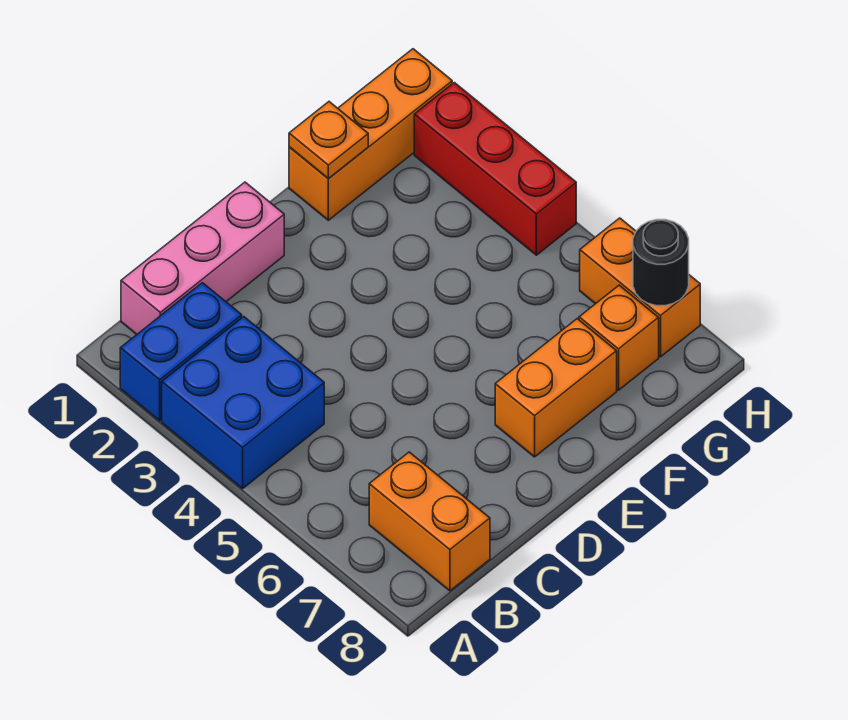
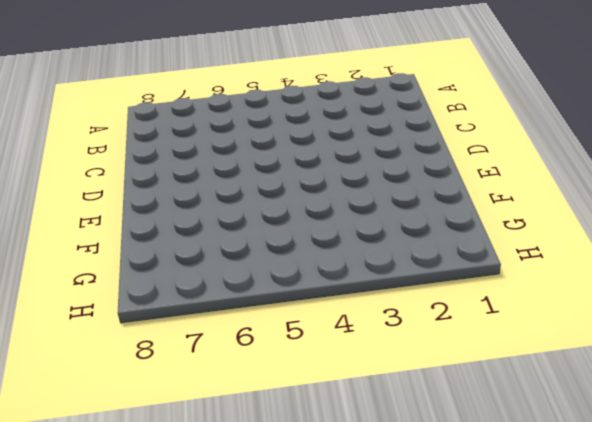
none -> blue 1x2 brick [120,283,242,421]
none -> blue 2x2 brick [162,317,324,489]

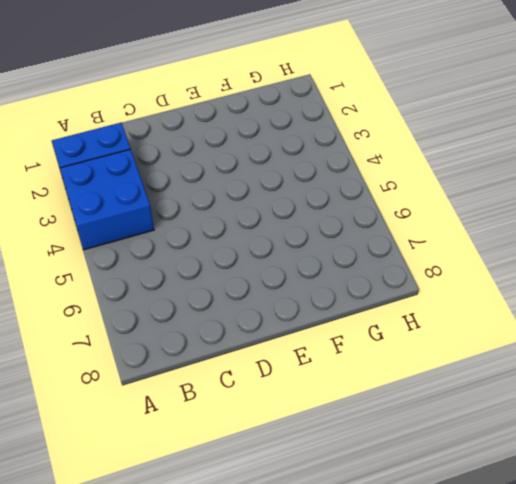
none -> pink 1x3 brick [121,182,284,334]
none -> orange 1x2 brick [369,452,490,591]

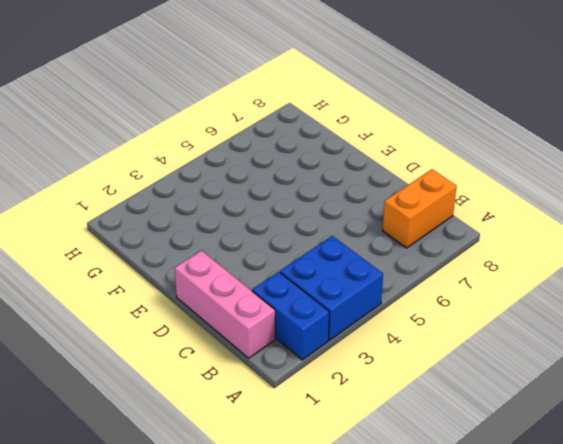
none -> orange 1x2 brick [495,319,617,457]
none -> orange 1x3 brick [289,49,452,220]

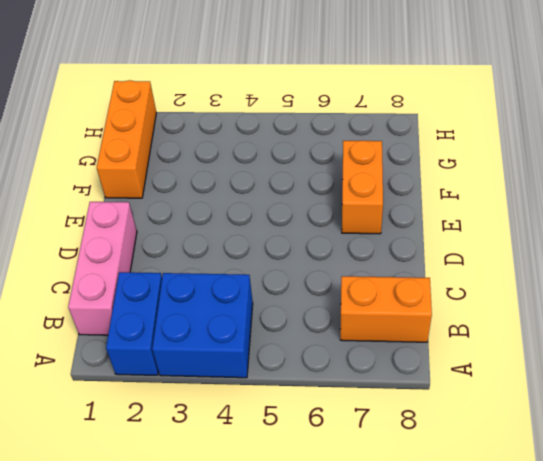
none -> orange 1x1 brick [579,285,659,390]
none -> red 1x3 brick [414,83,576,255]

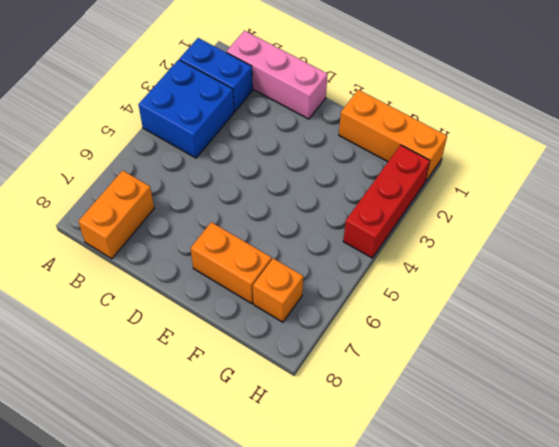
none -> orange 1x2 brick [580,218,700,357]
none -> orange 1x1 plate [289,102,368,178]

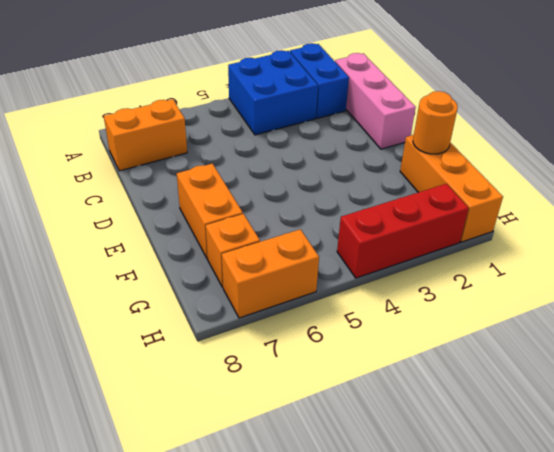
orange 1x1 round brick [413,91,458,154] -> orange 1x1 plate [289,102,368,178]
none -> black 1x1 round brick [633,220,689,306]

